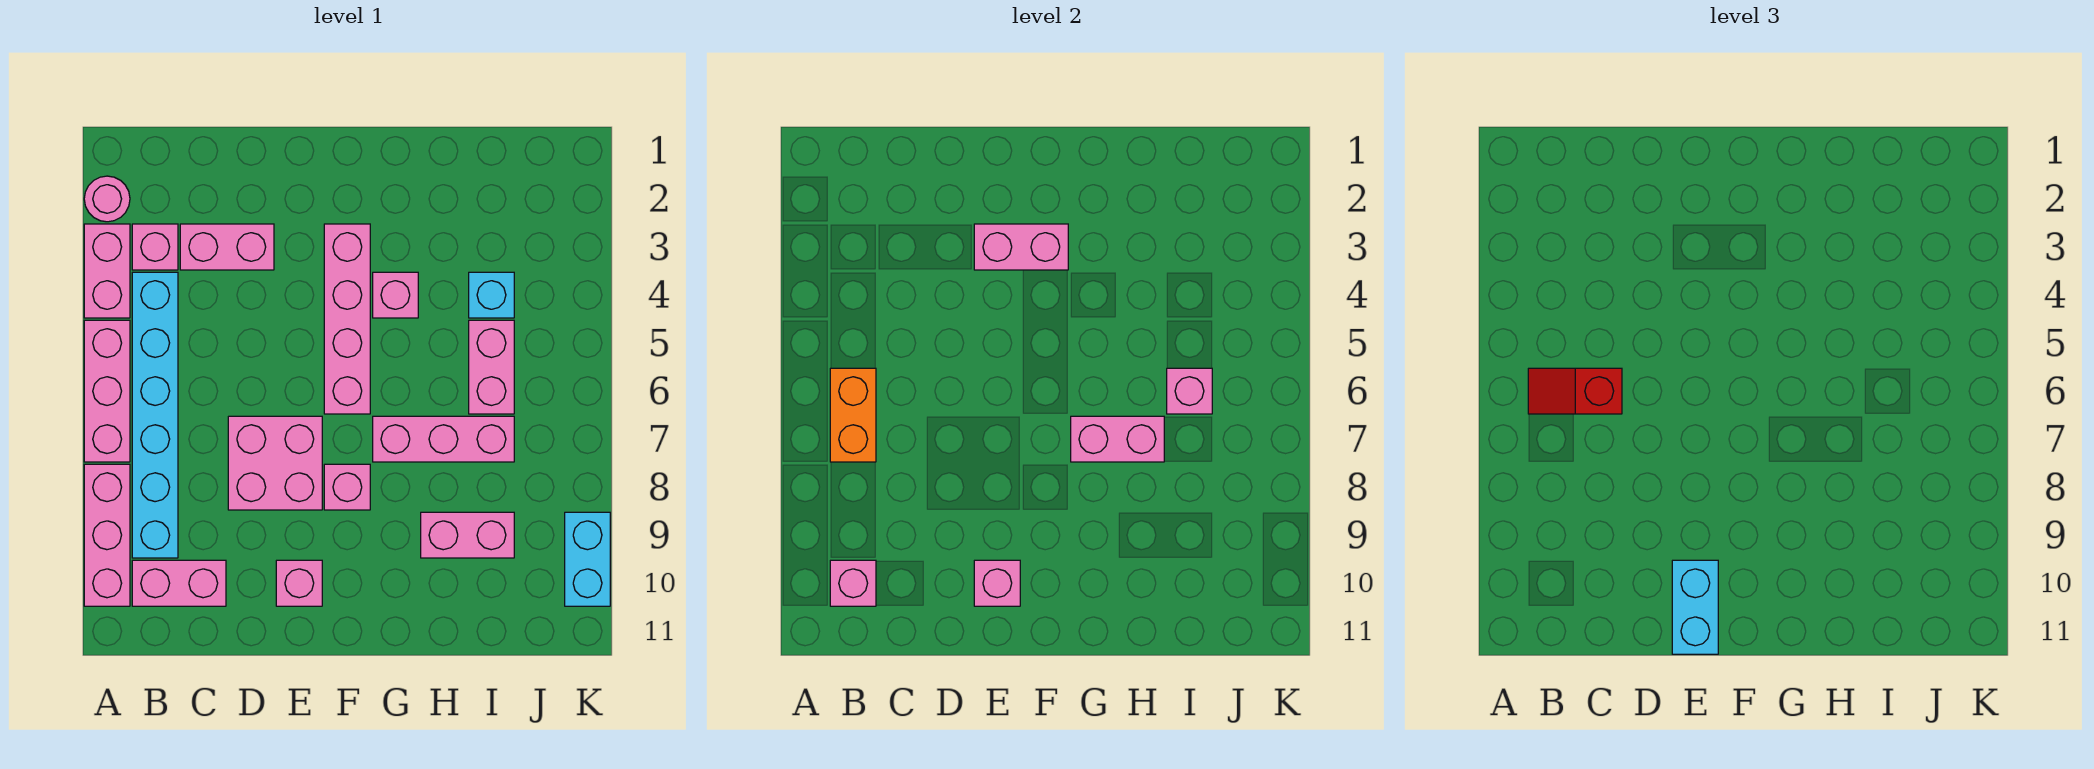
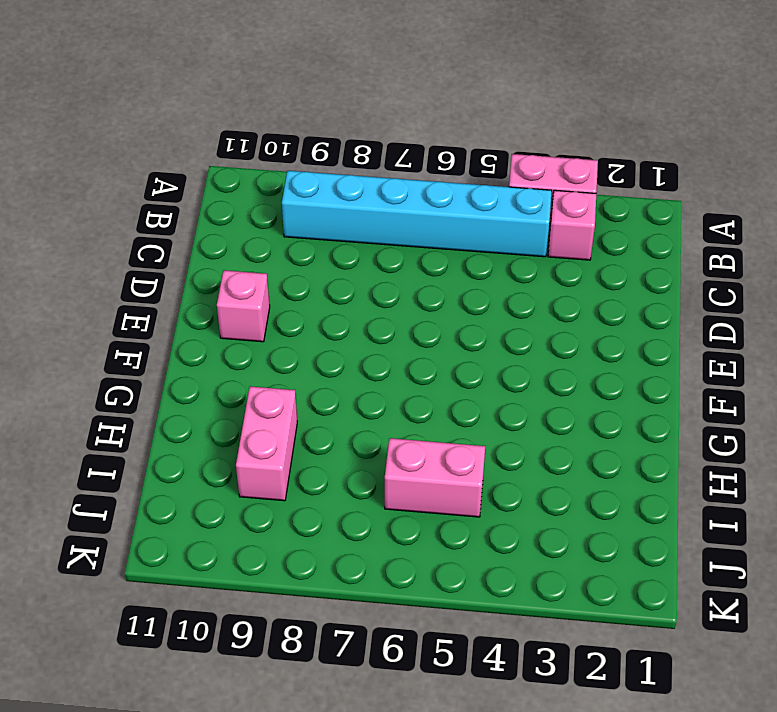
none -> pink 1x1 round brick [84,176,130,222]
none -> pink 1x3 brick [84,320,130,462]
none -> pink 1x3 brick [84,464,130,606]

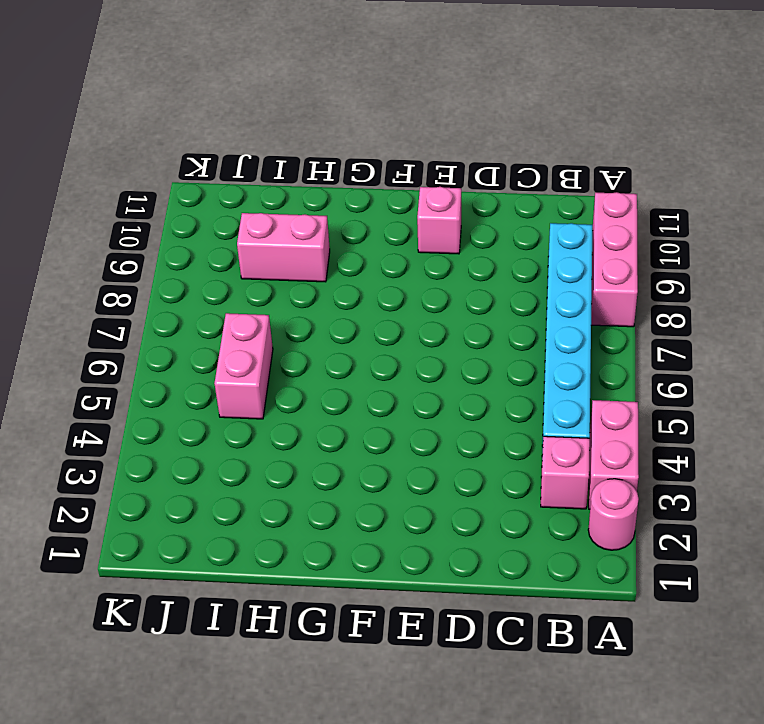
none -> pink 1x3 brick [84,320,130,462]
none -> pink 1x2 brick [132,560,226,606]
none -> pink 1x2 brick [180,224,274,270]

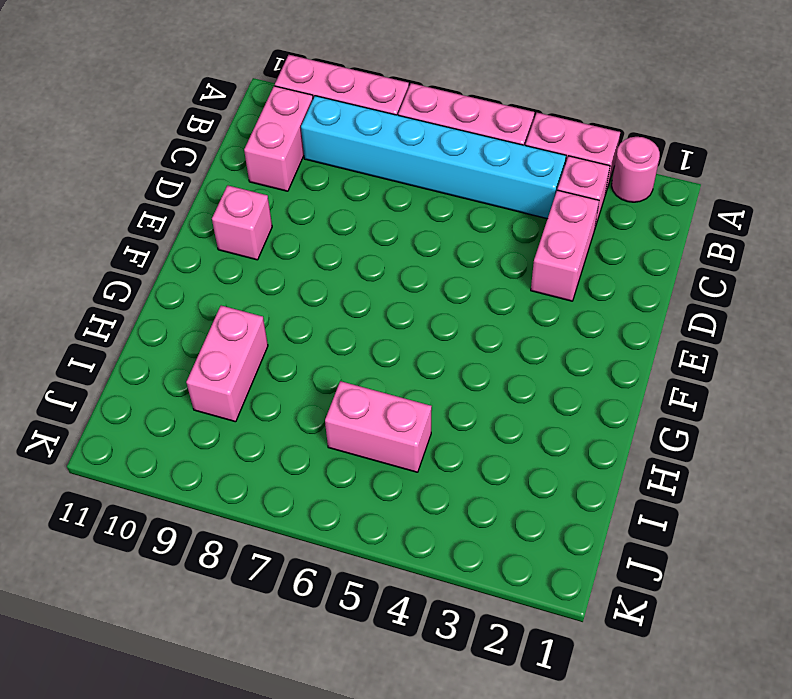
none -> pink 2x2 brick [228,416,322,510]
none -> pink 1x4 brick [324,224,370,414]
none -> pink 1x1 brick [324,464,370,510]

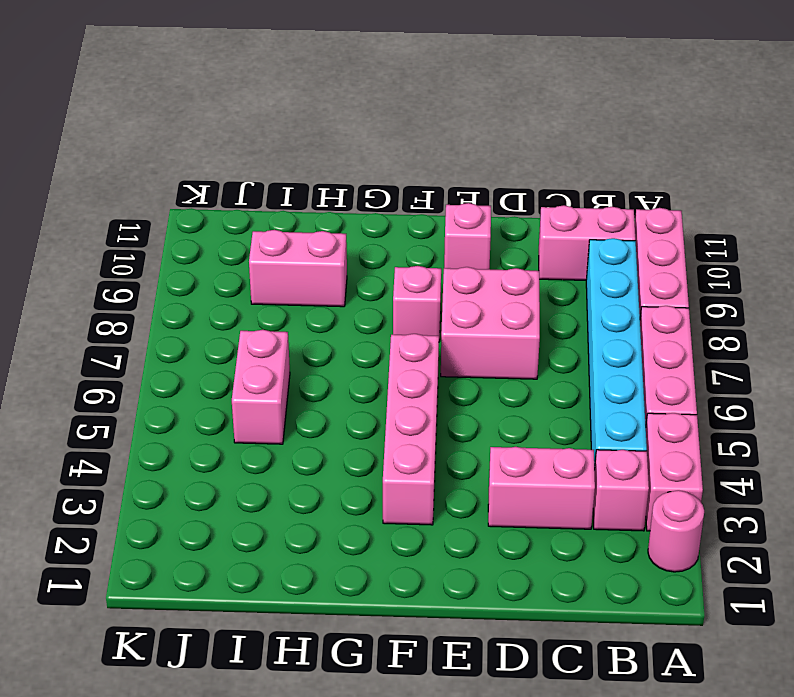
none -> pink 1x1 brick [373,272,418,318]
none -> pink 1x3 brick [373,416,514,462]
none -> cyan 1x1 brick [469,272,514,318]

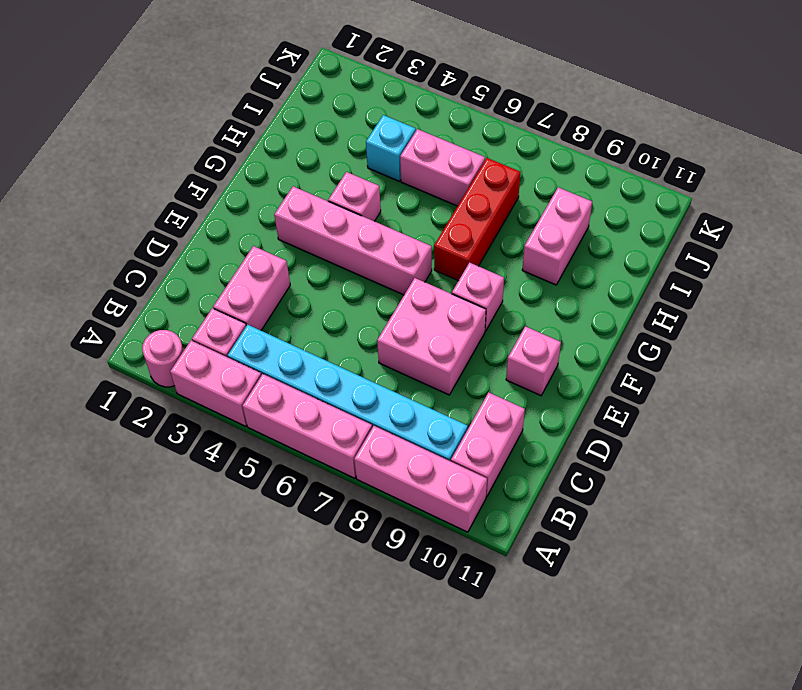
red 1x3 brick [434,158,520,281] -> pink 1x3 brick [373,416,514,462]
none -> cyan 1x2 brick [565,512,610,606]
none -> orange 1x2 brick [830,368,876,462]
none -> pink 1x1 brick [830,560,876,606]

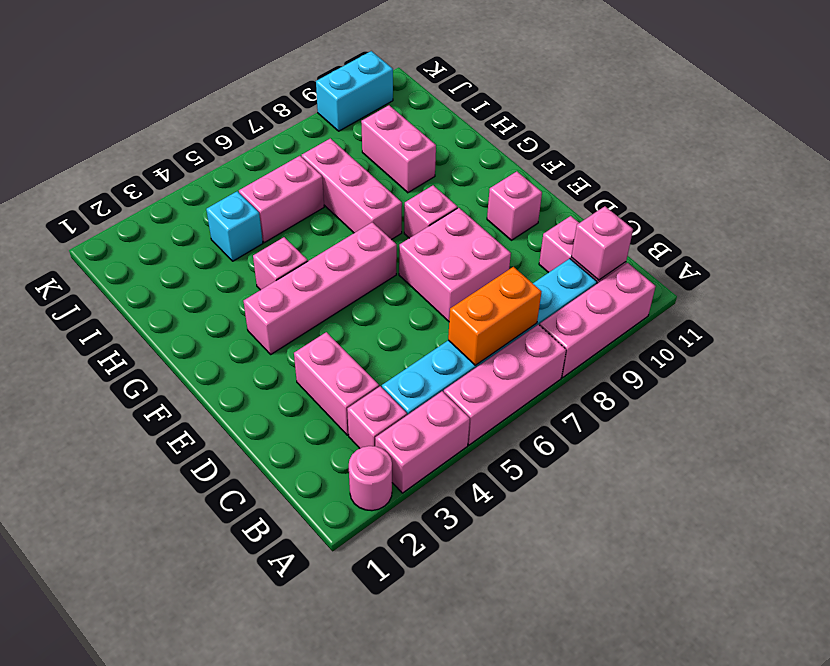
none -> pink 1x2 brick [974,224,1068,270]
none -> pink 1x1 brick [974,560,1020,606]
none -> pink 1x2 brick [1071,416,1164,462]

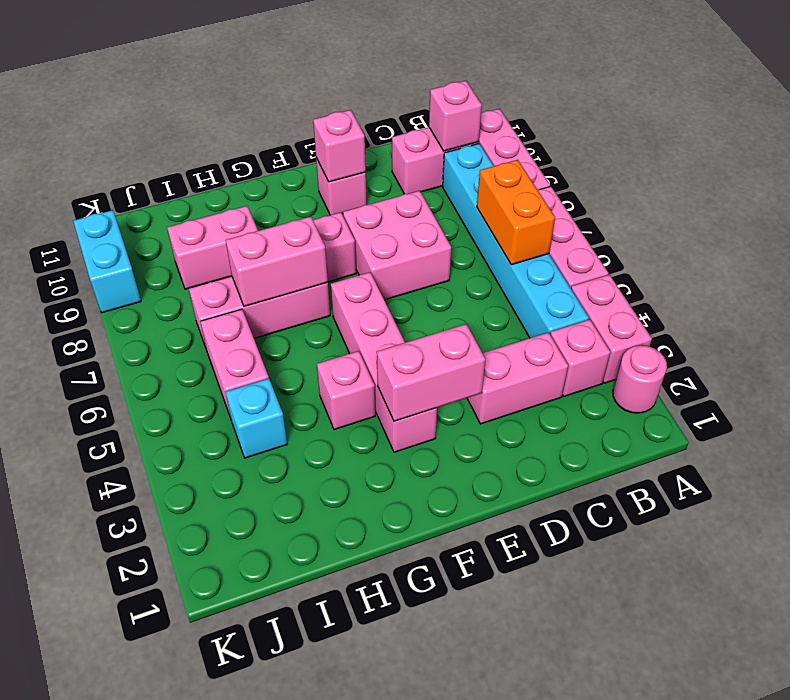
none -> pink 1x1 brick [1167,368,1212,414]
none -> red 1x2 slope [1528,368,1622,414]
none -> cyan 1x2 brick [1672,560,1718,654]

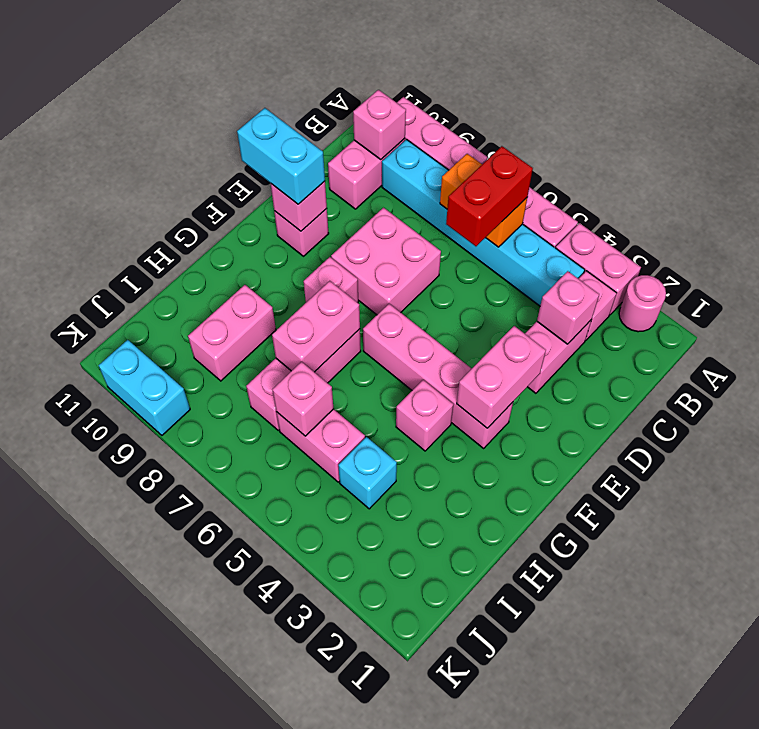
red 1x2 brick [446,146,533,246] -> red 1x2 slope [1528,368,1622,414]
pink 1x1 brick [537,271,599,344] -> none

